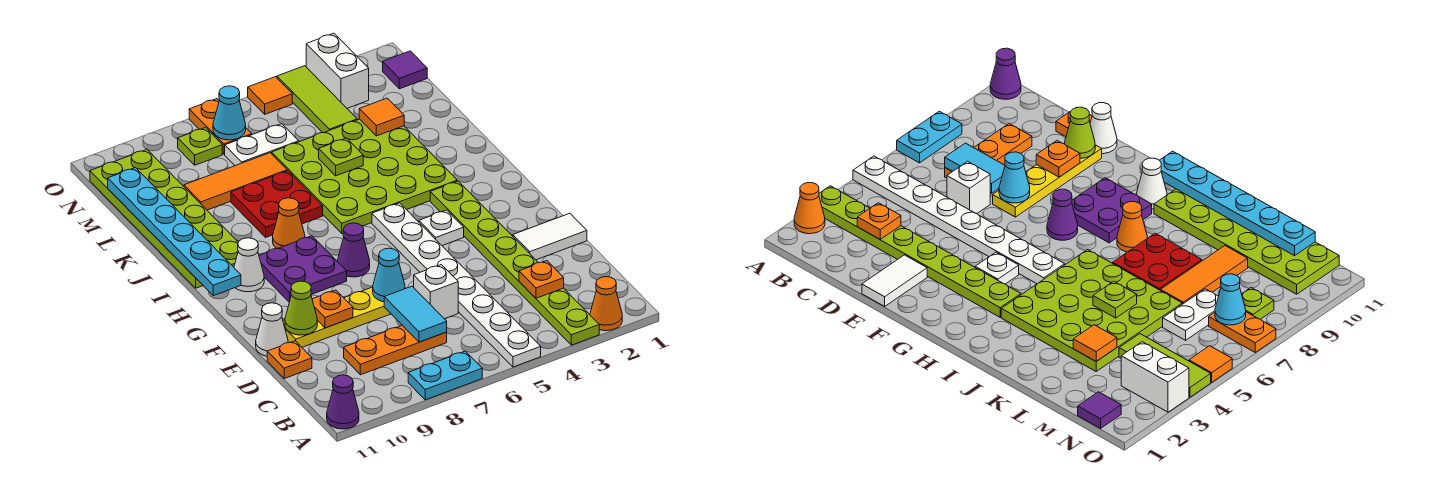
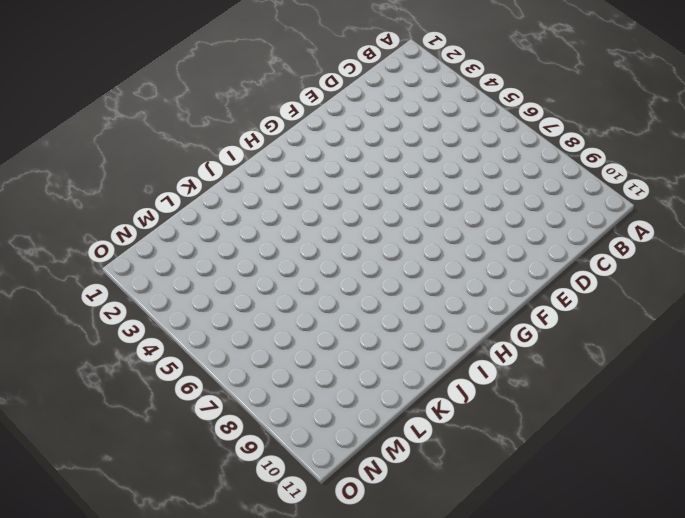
none -> orange 1x1 cone [590,277,622,331]
none -> lime 1x8 plate [430,181,599,345]
none -> white 1x8 plate [372,203,541,367]
none -> cyan 1x2 plate [408,351,482,400]

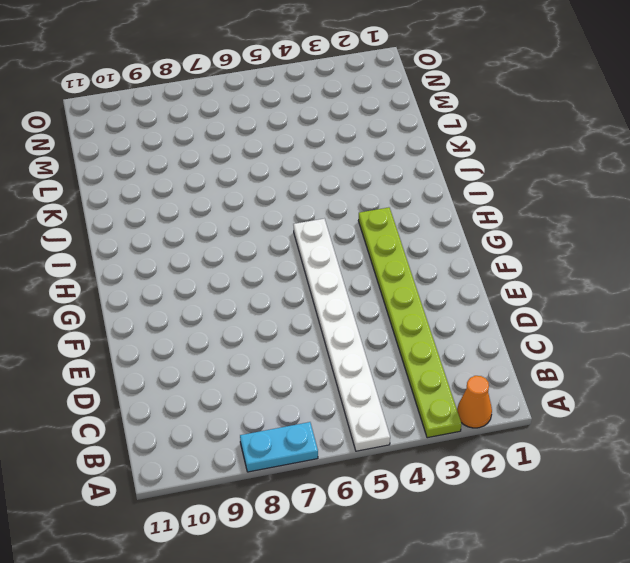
none -> purple 1x1 cone [327,375,359,429]
none -> orange 1x3 plate [344,325,447,375]
none -> white 1x1 brick [414,265,458,319]
none -> orange 1x1 plate [267,341,312,378]

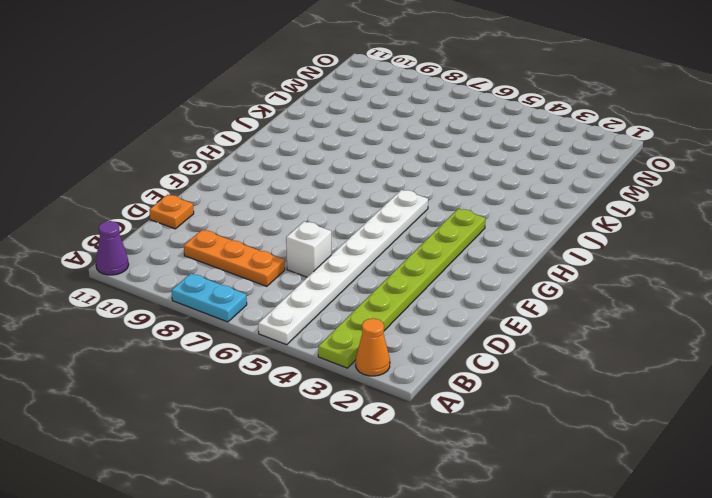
none -> white 1x2 tile [513,213,587,260]
none -> yellow 1x4 plate [283,287,391,347]
none -> white 1x1 cone [256,303,288,356]
none -> white 1x1 plate [419,210,464,246]

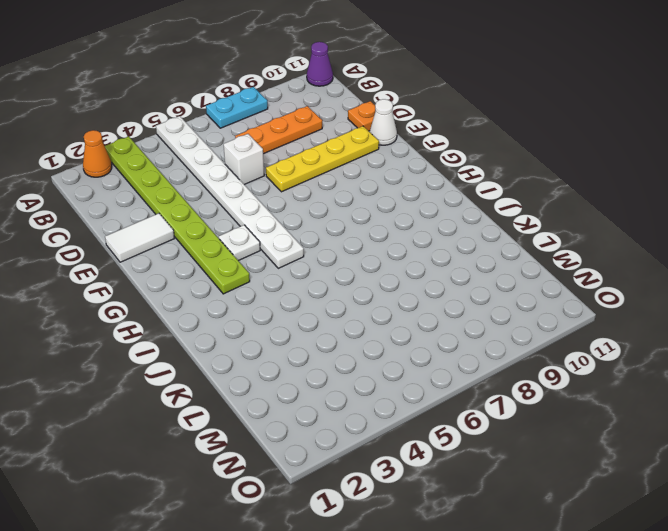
none -> purple 1x1 cone [337,223,370,277]
none -> purple 2x2 plate [259,236,347,302]
none -> white 1x1 cone [234,238,264,292]
none -> lime 4x4 plate [272,119,457,234]

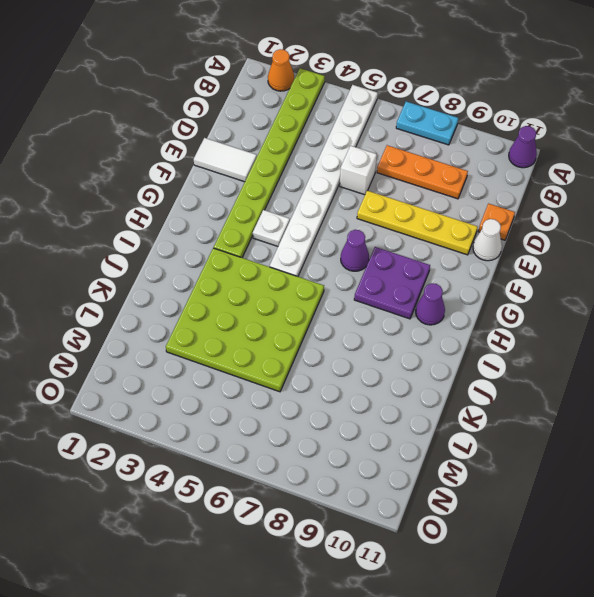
purple 1x1 cone [416,283,445,325] -> white 1x1 cone [234,238,264,292]
none -> orange 1x1 cone [273,198,305,248]
none -> lime 2x6 plate [90,150,238,288]
none -> red 2x2 plate [231,171,323,237]
none -> orange 1x3 tile [184,153,287,210]

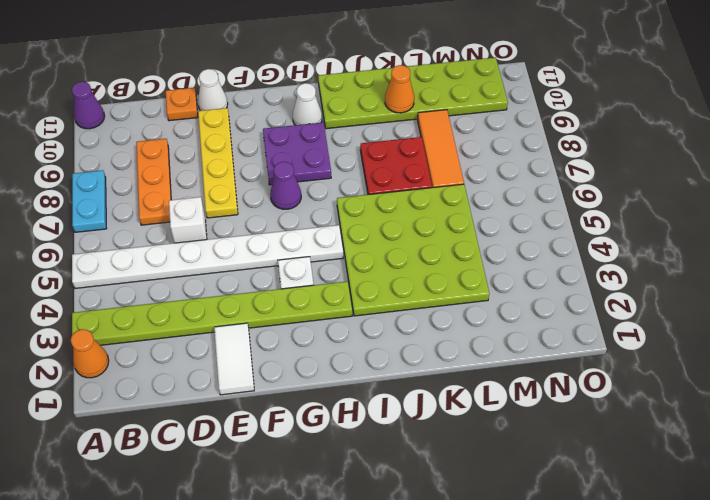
orange 1x1 cone [385,65,414,113] -> orange 1x1 cone moved to [273,198,305,248]
none -> lime 1x3 tile [277,66,357,133]
none -> white 1x2 plate [225,124,299,166]
none -> purple 1x1 tile [383,51,427,89]
none -> white 1x2 brick [306,33,369,108]

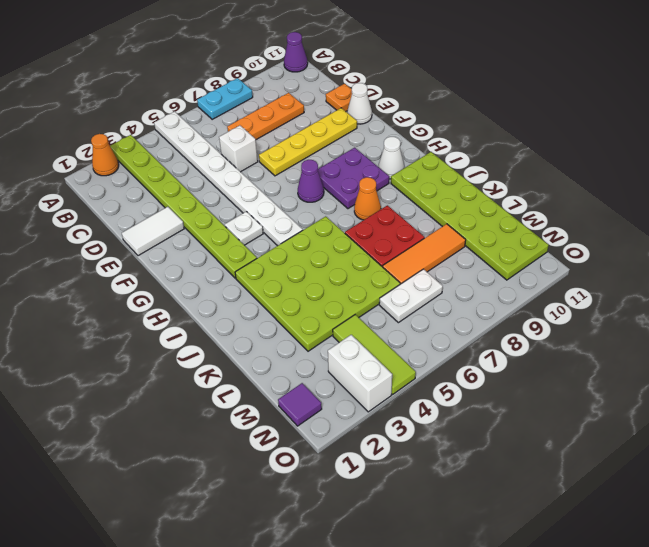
none -> orange 1x2 plate [189,99,252,154]
none -> lime 1x1 plate [178,128,222,165]
none -> orange 1x1 tile [248,77,292,114]
none -> orange 1x1 plate [519,261,564,298]

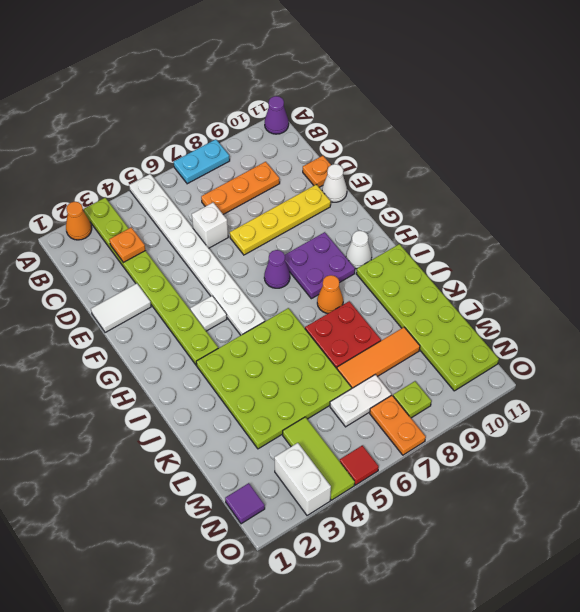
red 1x1 tile [340,445,379,485] -> orange 1x1 tile [248,77,292,114]
none -> cyan 1x2 tile [384,286,447,342]
none -> cyan 1x1 cone [373,248,405,302]
none -> orange 1x1 plate [312,290,353,328]
none -> lime 1x1 cone [285,281,317,335]

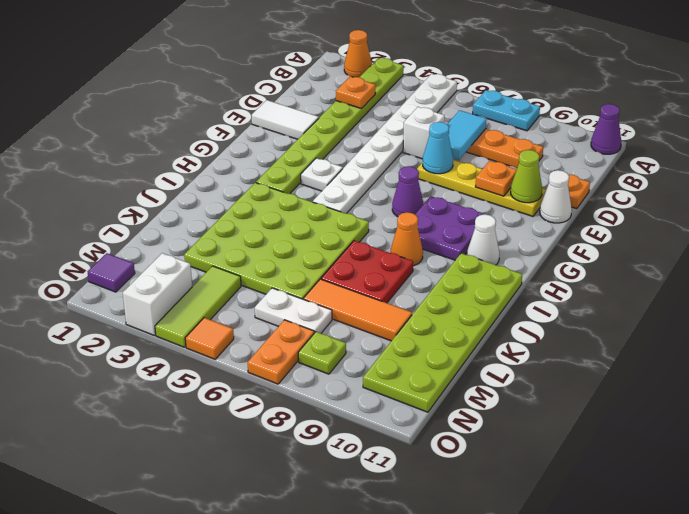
none -> cyan 1x6 plate [108,168,241,296]
none -> lime 1x1 plate [319,138,363,176]
none -> orange 1x1 tile [359,98,404,136]
none -> cyan 1x1 cone [213,86,246,140]

